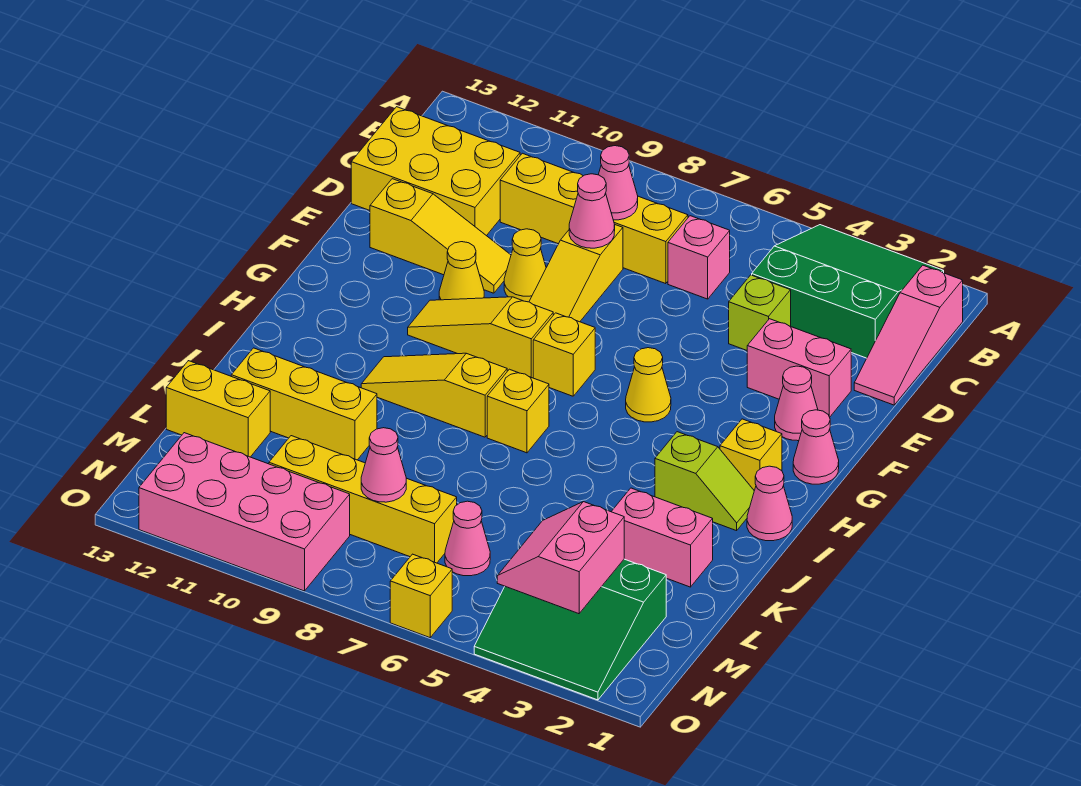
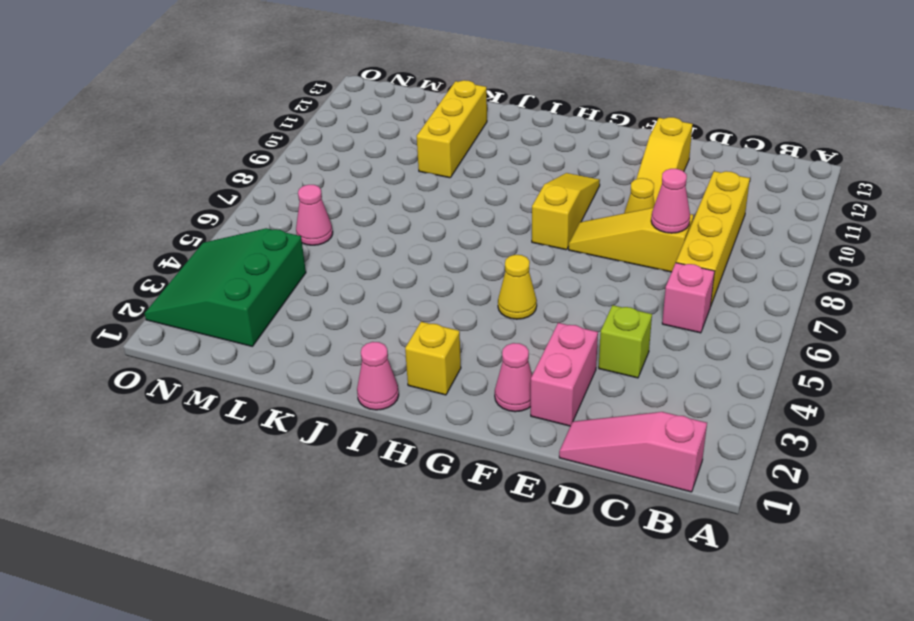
none -> green 3x3 slope [752,225,944,358]
none -> yellow 2x3 brick [351,107,520,236]
none -> yellow 1x1 cone [439,242,484,300]
none -> pink 1x1 cone [793,410,839,484]

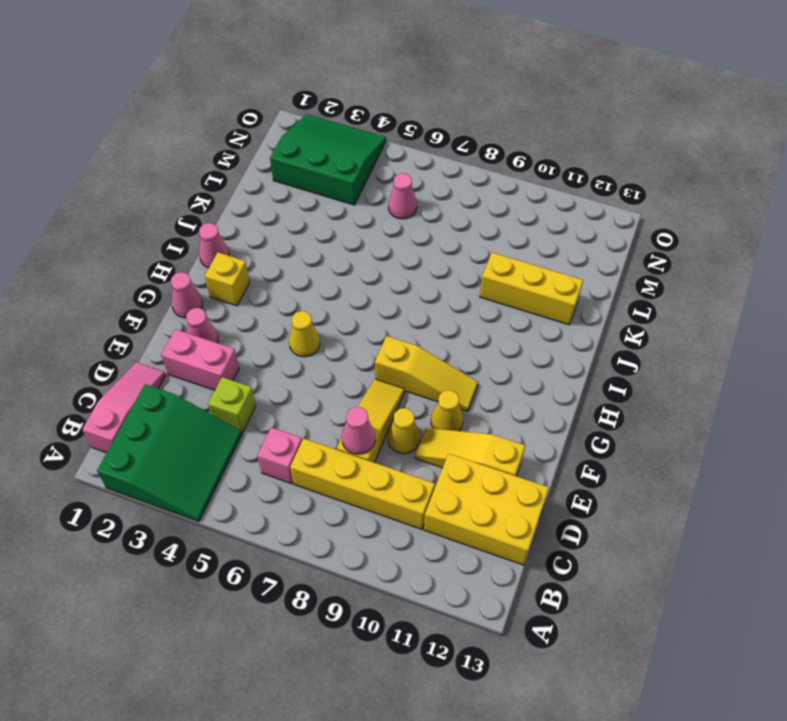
green 3x3 slope [97,384,242,522] -> green 3x3 slope turned to [752,225,944,358]
none -> yellow 1x1 brick [533,313,595,396]
none -> lime 1x2 slope [655,432,754,531]
none -> yellow 1x1 brick [487,369,549,453]
none -> yellow 1x3 slope [361,353,507,437]

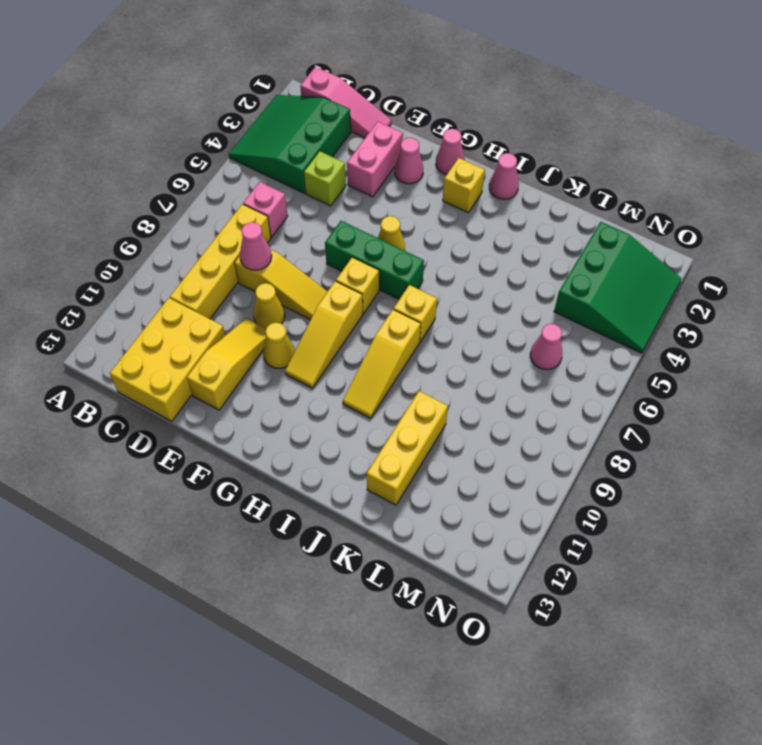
green 1x3 brick [325,221,424,299] -> none
none -> lime 1x2 slope [655,432,754,531]
none -> pink 1x2 brick [611,488,713,587]
none -> yellow 1x2 brick [166,361,270,457]
none -> yellow 1x4 brick [269,436,457,563]

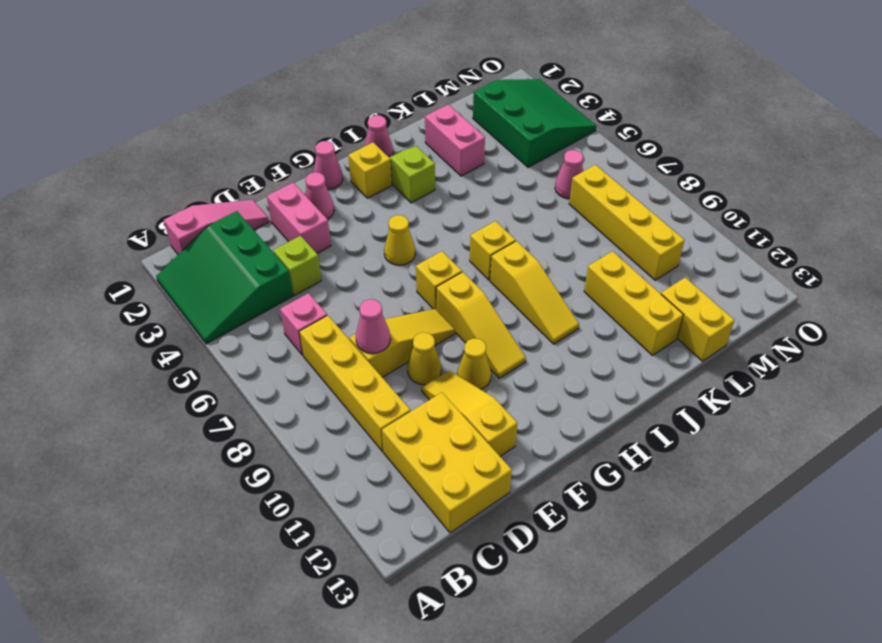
none -> pink 2x4 brick [139,433,350,591]
none -> yellow 1x1 brick [390,554,452,638]
none -> pink 1x1 cone [598,146,638,220]
none -> pink 2x2 slope [497,502,624,614]

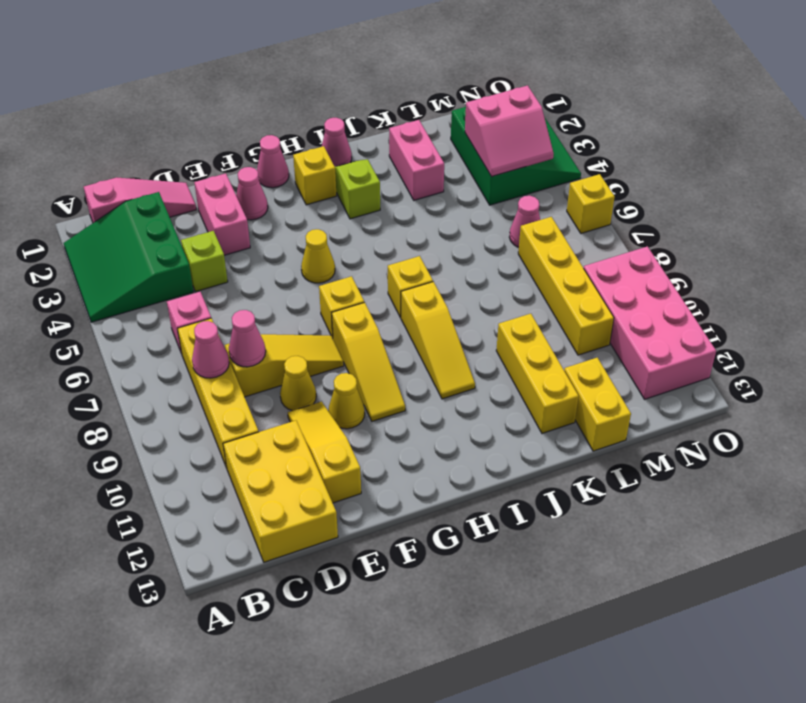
none -> pink 1x1 cone [361,428,406,502]

